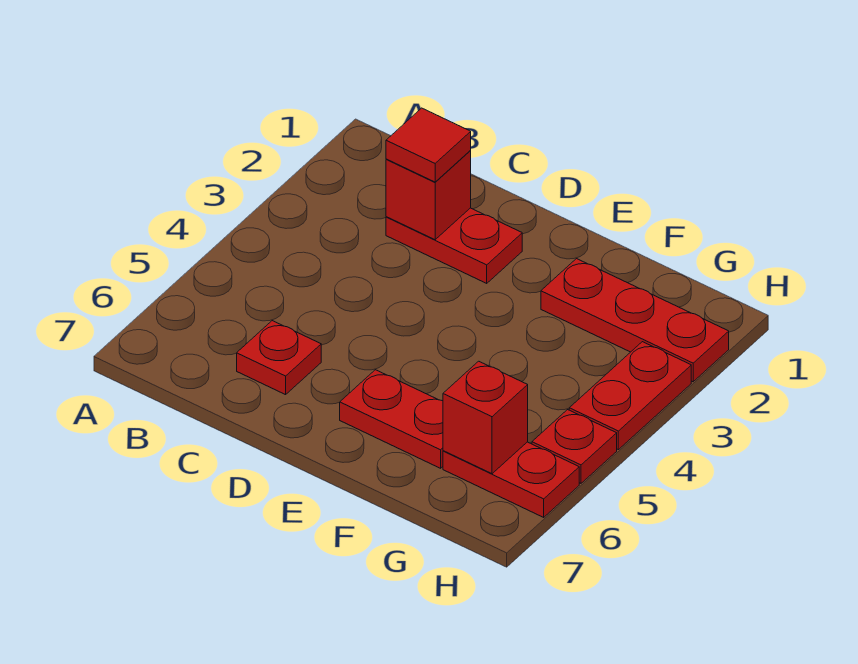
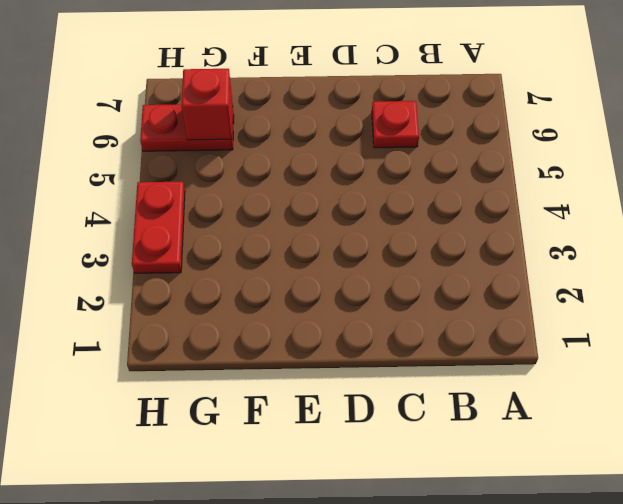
none -> red 1x2 plate [386,208,522,283]
none -> red 1x2 plate [340,370,443,468]

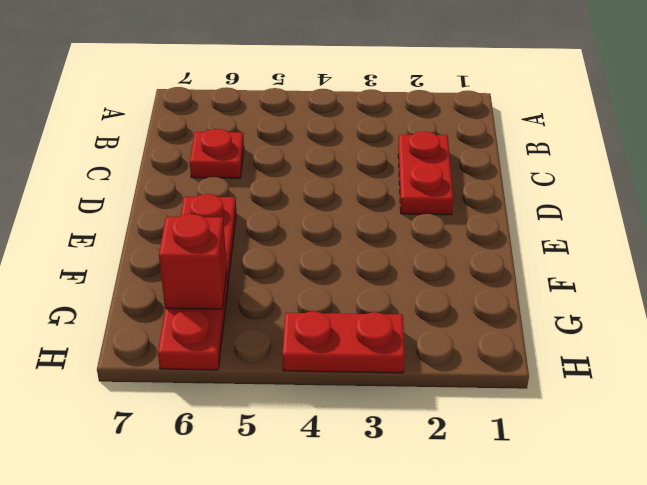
none -> red 1x3 plate [541,259,729,382]
none -> red 1x1 plate [532,410,617,483]

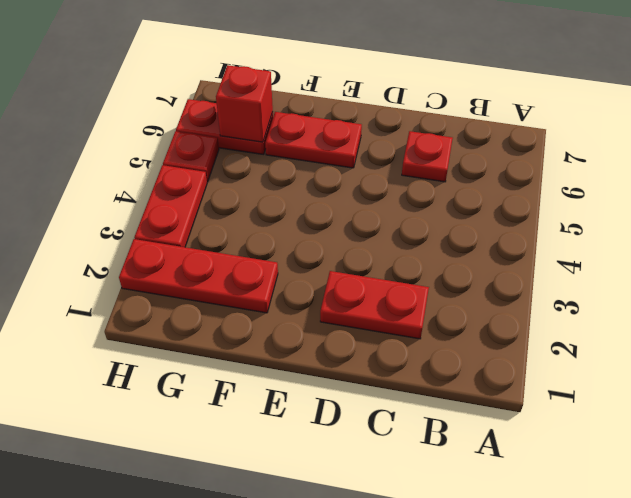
none -> red 1x1 brick [386,151,471,240]
none -> red 1x1 tile [386,108,471,182]

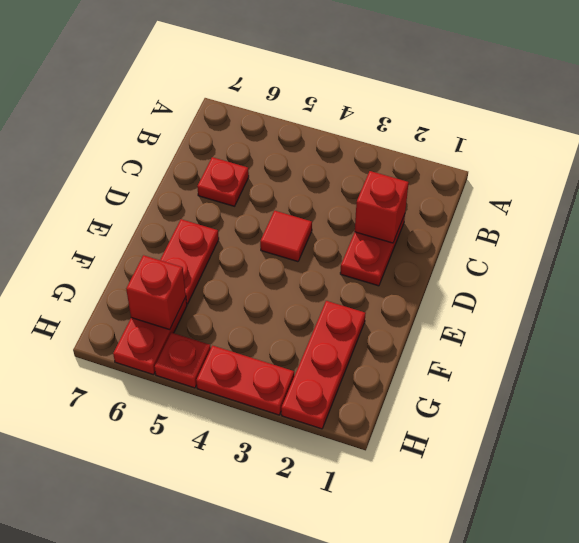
red 1x1 tile [260,211,312,262] -> red 1x1 tile moved to [386,108,471,182]

